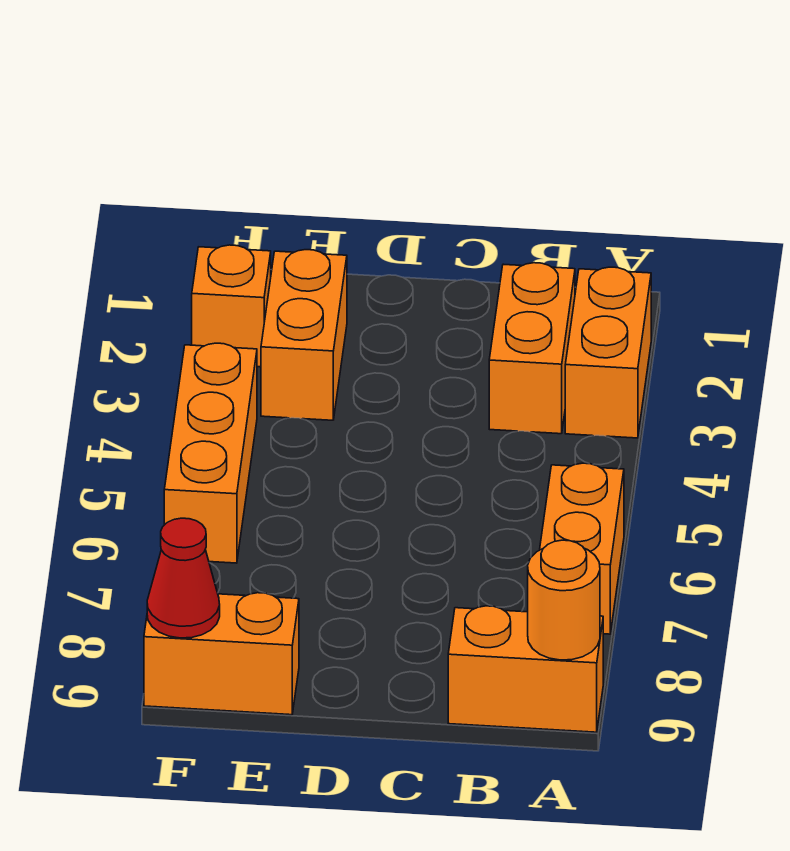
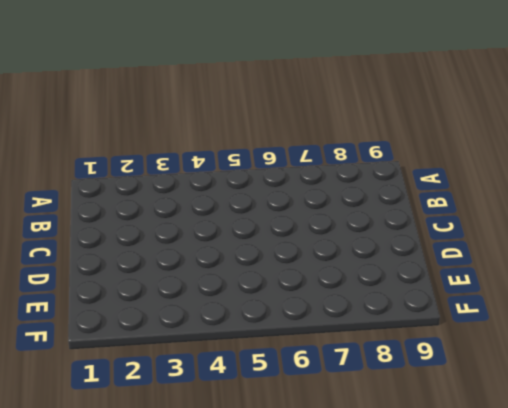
none -> orange 1x2 brick [565,267,651,438]
none -> orange 1x2 brick [540,463,624,634]

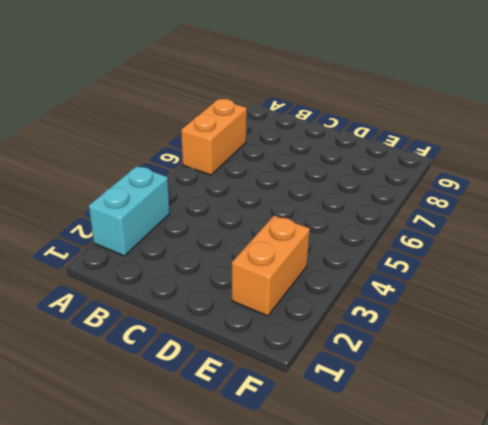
cyan 1x2 brick [89,166,170,256] -> orange 1x2 brick [565,267,651,438]
none -> orange 1x2 brick [448,606,603,732]
none -> orange 1x2 brick [489,263,575,434]

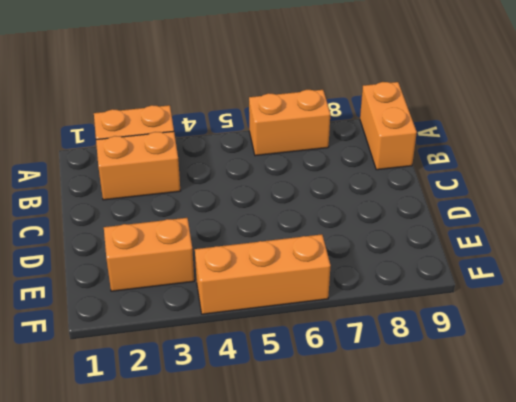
none -> orange 1x2 brick [144,593,299,715]
none -> orange 1x1 brick [192,245,271,367]

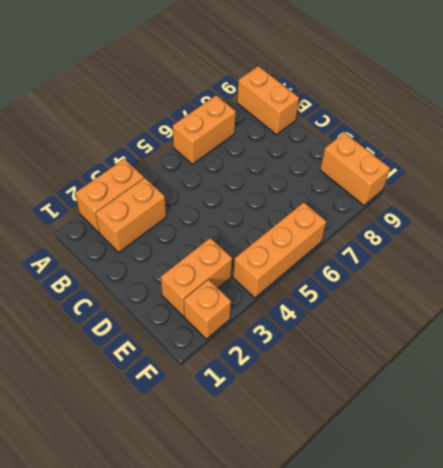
none -> orange 1x1 round brick [528,540,600,660]
none -> red 1x1 cone [147,518,220,638]

